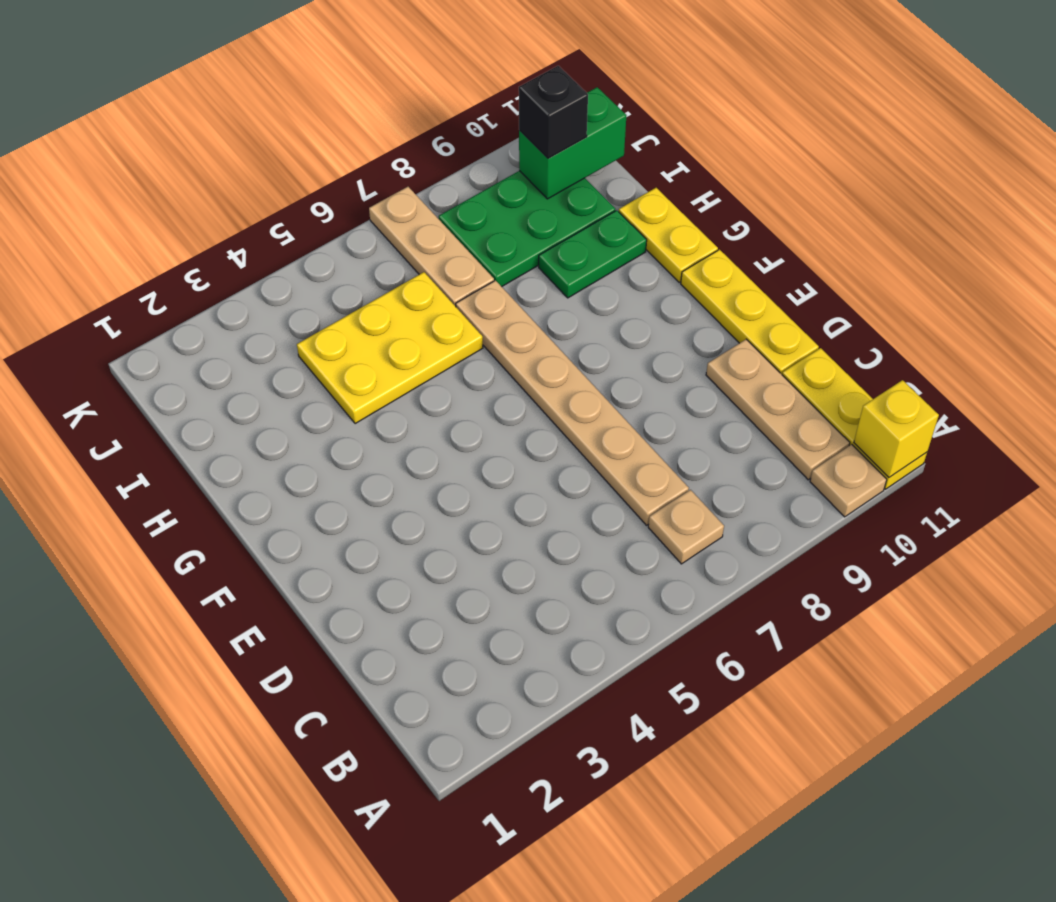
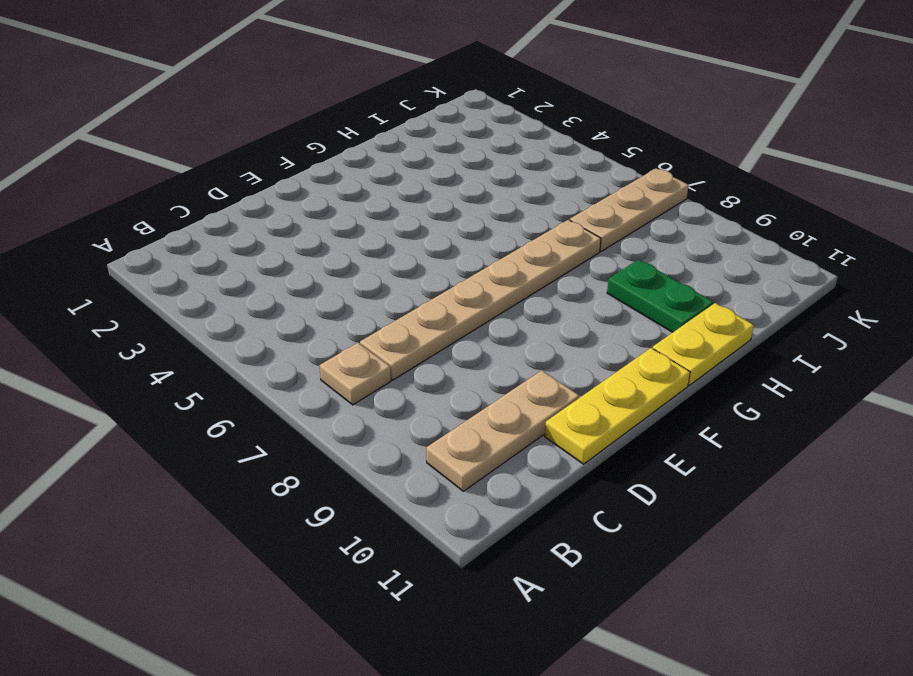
none -> tan 1x1 plate [810,444,887,517]
none -> yellow 1x3 plate [782,348,927,489]
none -> yellow 2x3 plate [297,272,483,424]

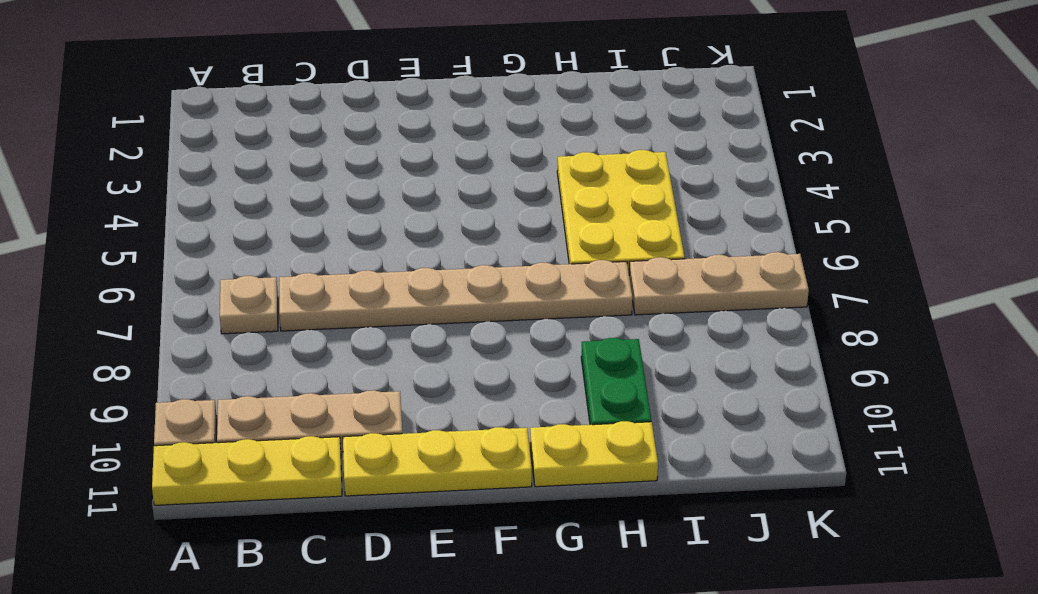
none -> green 2x3 plate [439,171,615,287]
none -> yellow 1x1 brick [854,380,939,477]
none -> green 1x2 brick [519,87,627,199]

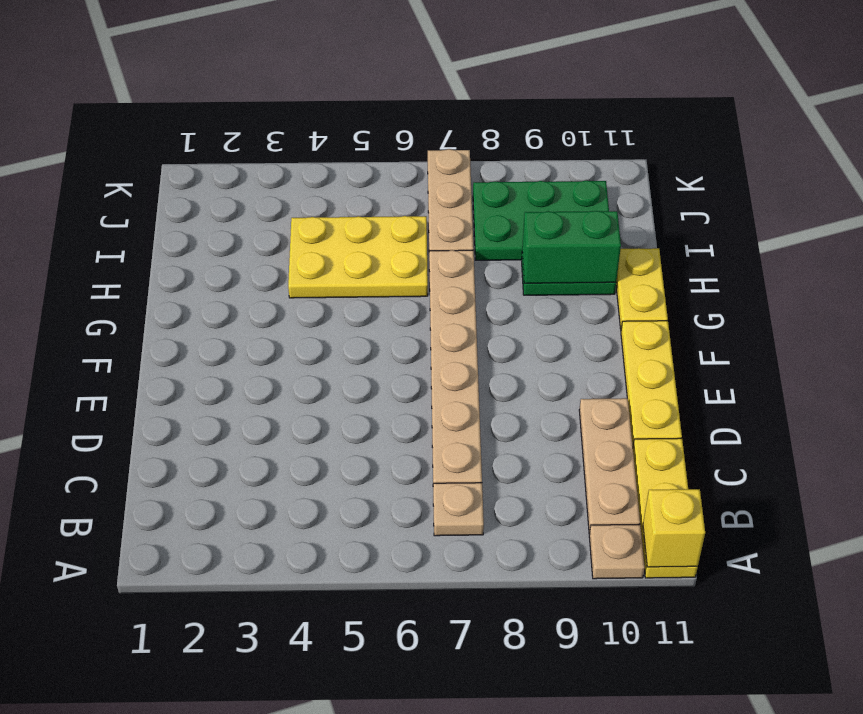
green 1x2 brick [522,211,621,283] -> green 1x2 brick moved to [519,87,627,199]
none -> black 1x1 brick [519,66,588,158]

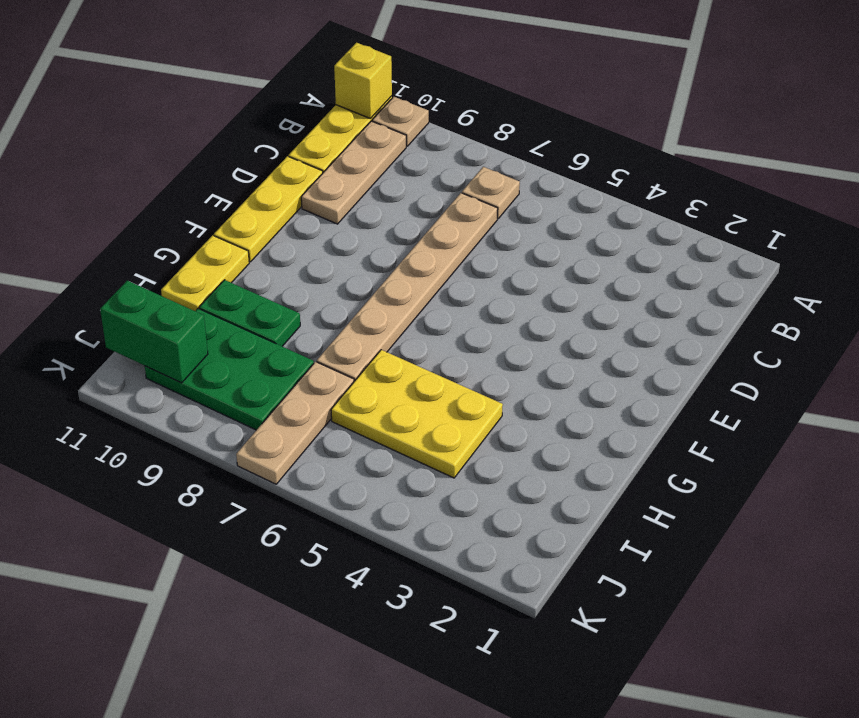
none -> black 1x1 brick [519,66,588,158]

